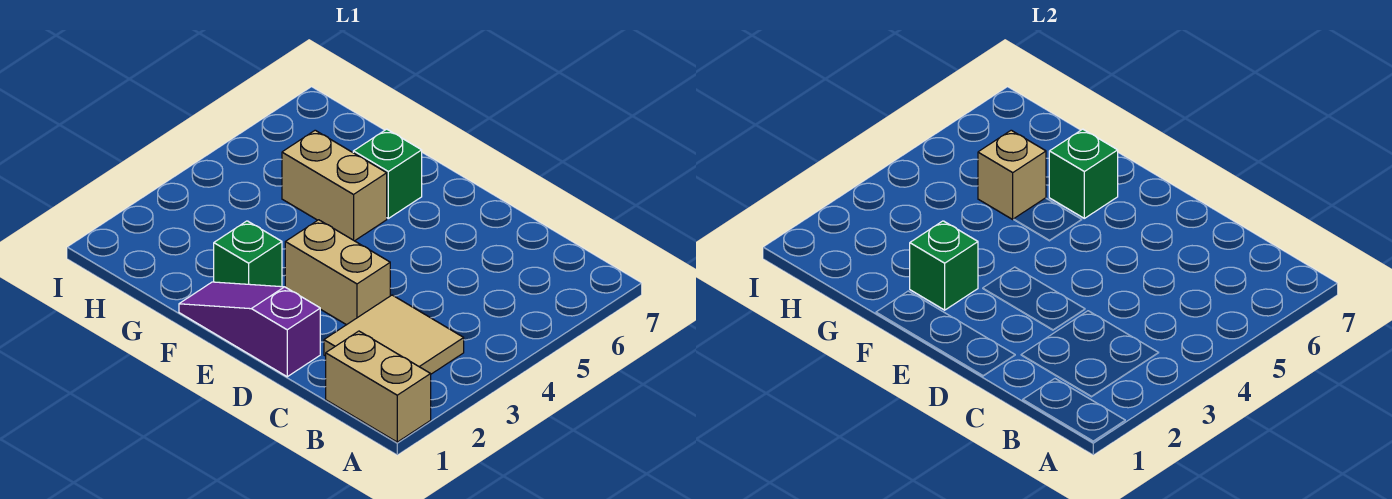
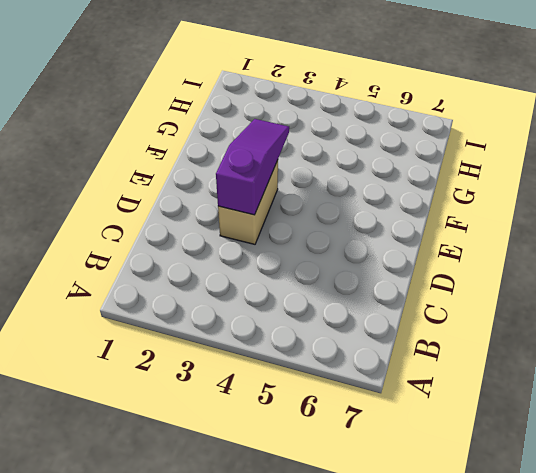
purple 1x3 slope [216,119,289,215] -> purple 1x3 slope moved to [179,282,320,377]
none -> tan 1x2 brick [326,331,431,442]
none -> tan 2x2 tile [324,295,464,374]

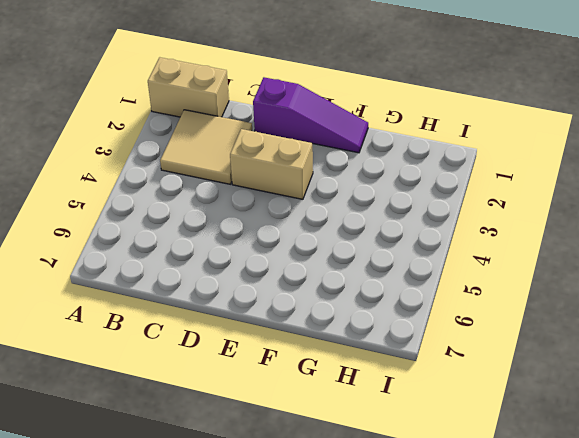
none -> green 1x1 brick [214,221,282,287]
none -> tan 1x2 brick [282,130,387,241]

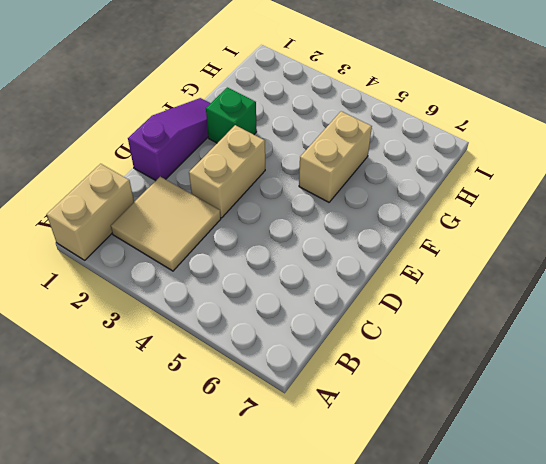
none -> green 1x1 brick [353,129,422,218]
none -> green 1x1 brick [910,221,978,310]

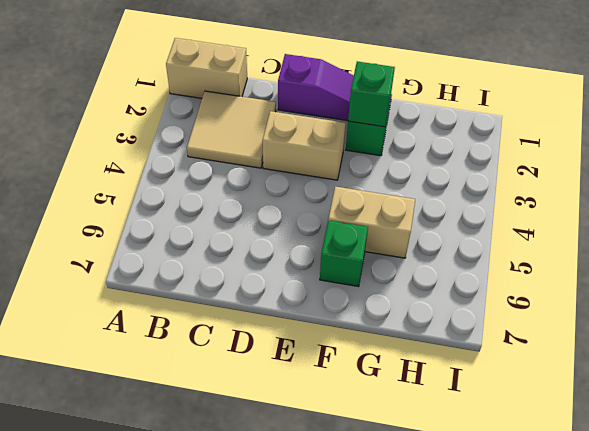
none -> green 1x1 brick [1049,129,1118,218]
none -> tan 1x1 brick [978,130,1046,219]

